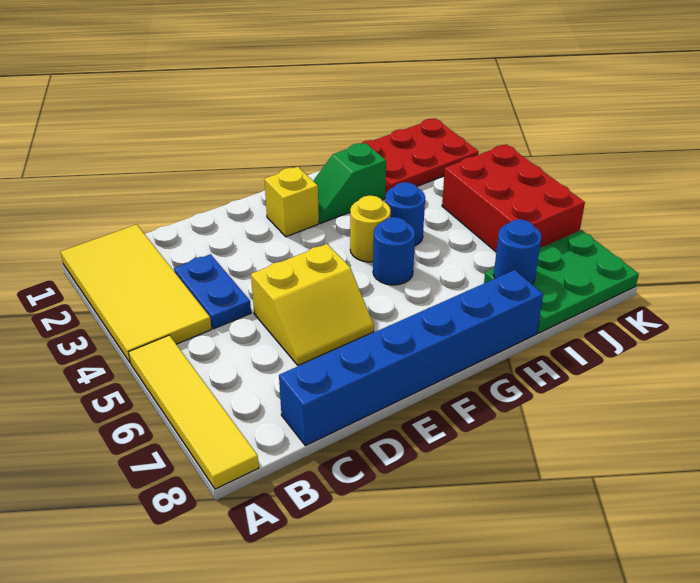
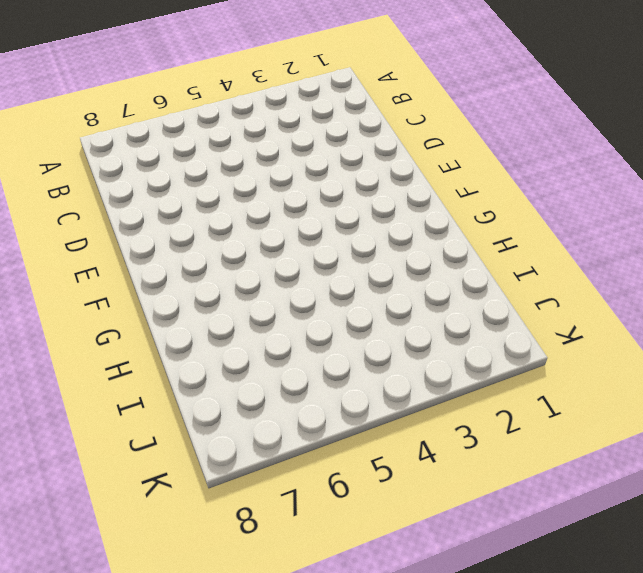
none -> yellow 2x4 tile [61,224,212,363]
none -> yellow 1x4 tile [129,335,259,489]
none -> blue 1x2 plate [174,254,251,329]

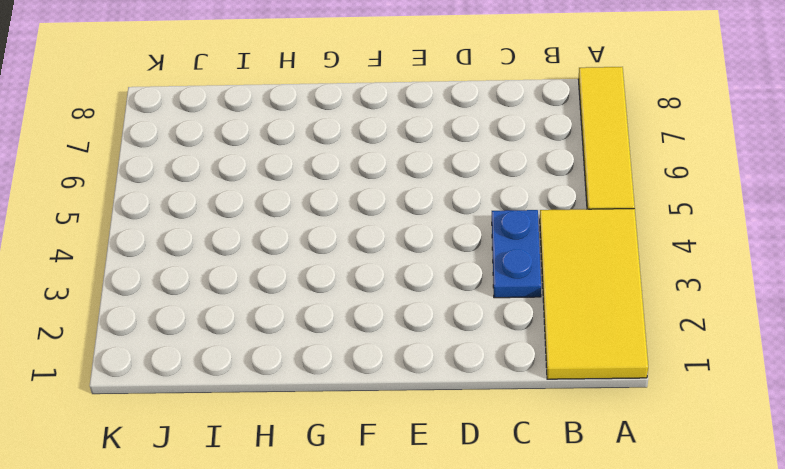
none -> blue 1x6 brick [279,270,543,446]
none -> yellow 2x2 slope [251,244,374,365]
none -> yellow 1x1 brick [264,167,319,237]

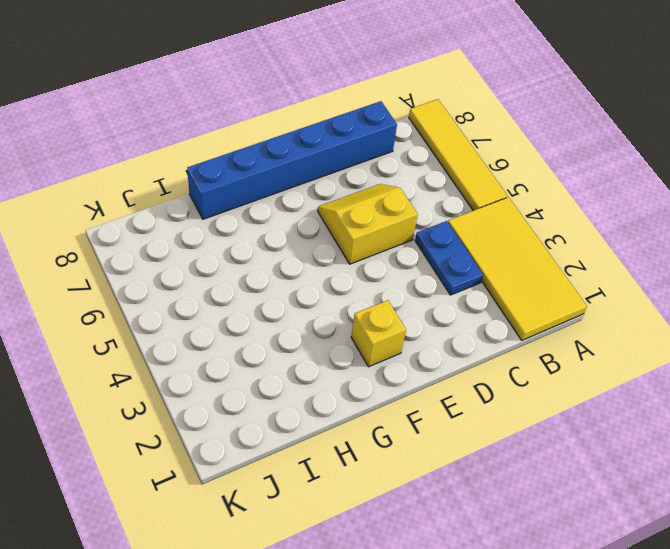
none -> green 1x2 slope [313,143,386,223]
none -> yellow 1x1 round brick [350,195,391,262]
none -> blue 1x1 round brick [373,217,415,285]

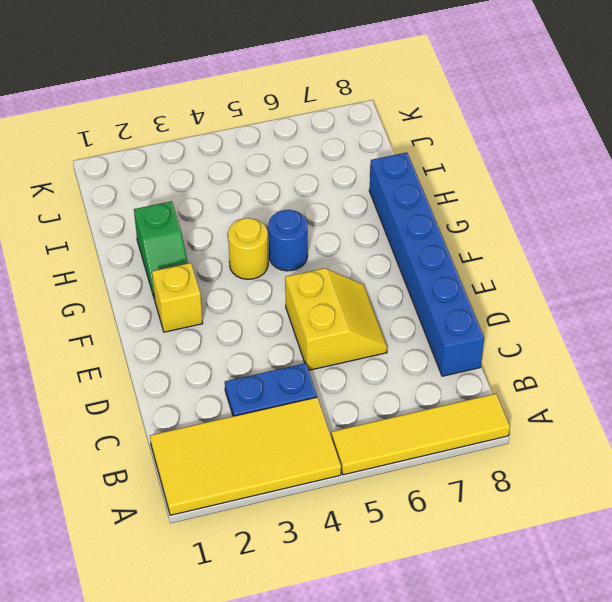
none -> blue 1x1 round brick [385,182,425,246]
none -> red 2x3 plate [361,118,479,195]
none -> green 2x3 plate [484,230,639,333]

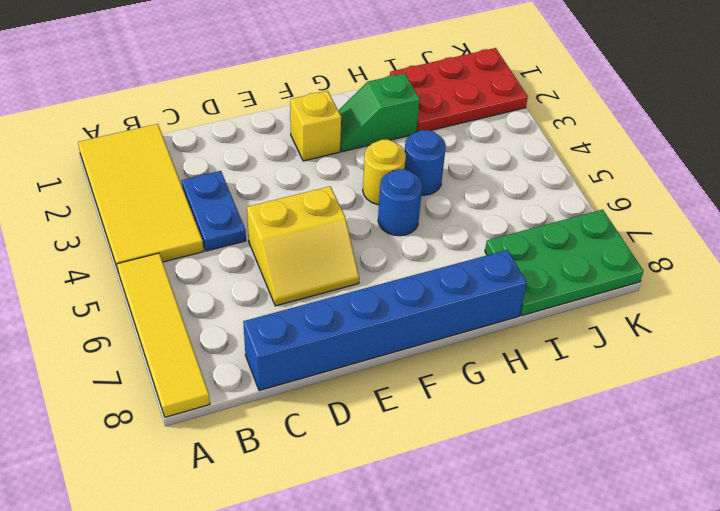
none -> red 2x3 brick [442,144,585,252]
none -> blue 1x1 round brick [494,219,542,284]

